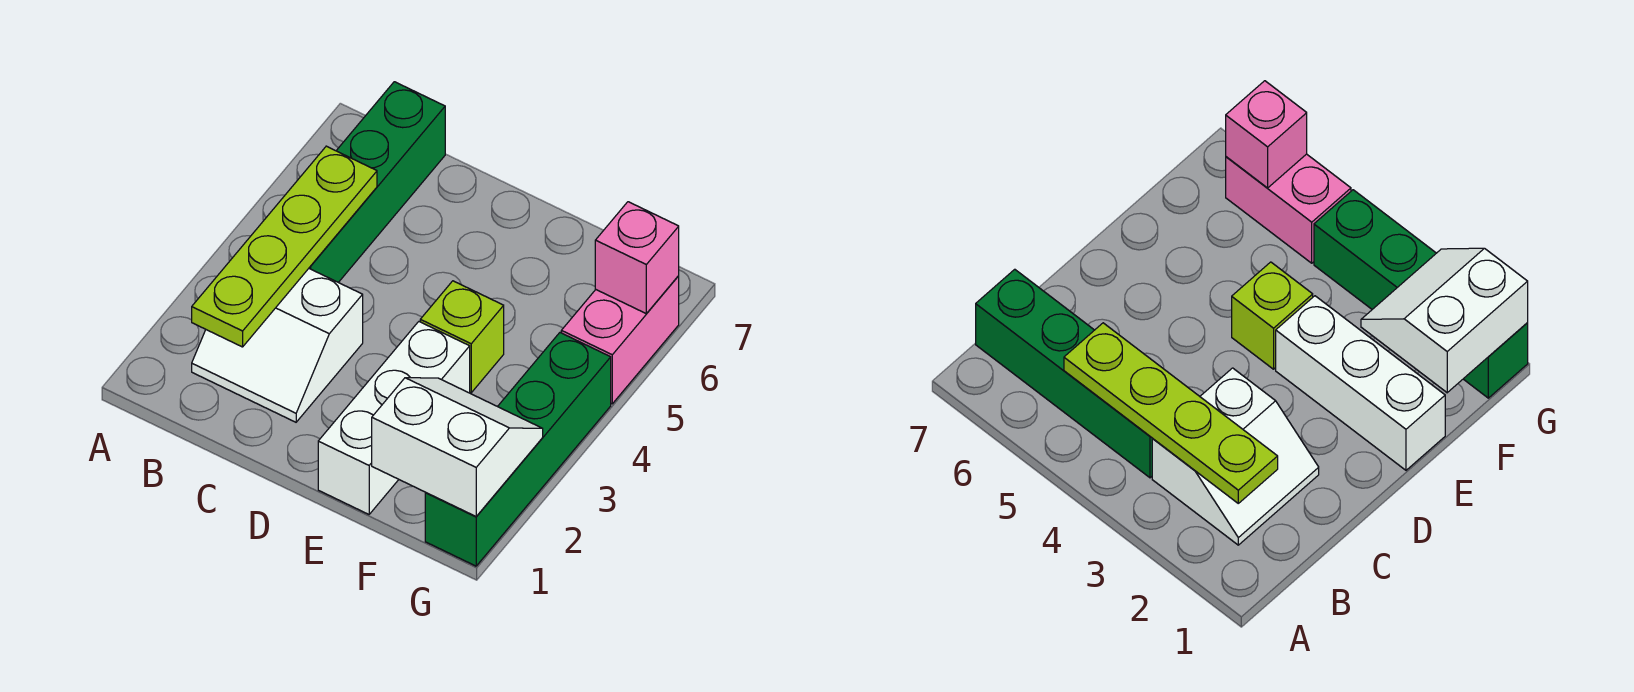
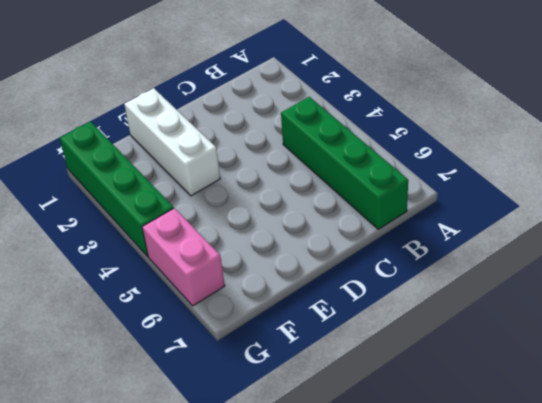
none -> white 2x2 slope [192,269,363,422]
none -> lime 1x1 brick [420,281,504,393]

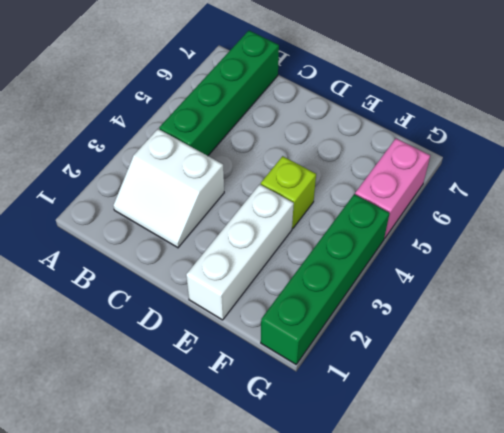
none -> lime 1x4 plate [192,146,377,347]
none -> white 2x2 slope [372,378,543,516]

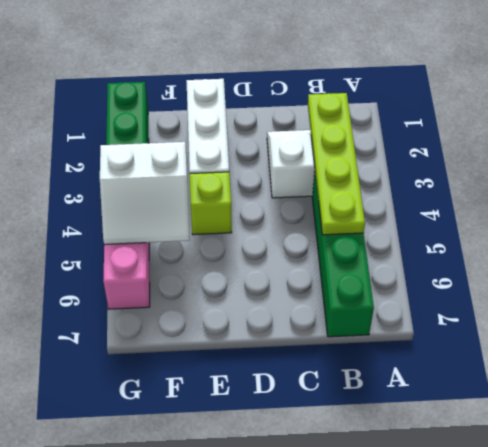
white 2x2 slope [100,142,190,244] -> white 2x2 slope moved to [372,378,543,516]
none -> pink 1x1 brick [595,202,679,314]

